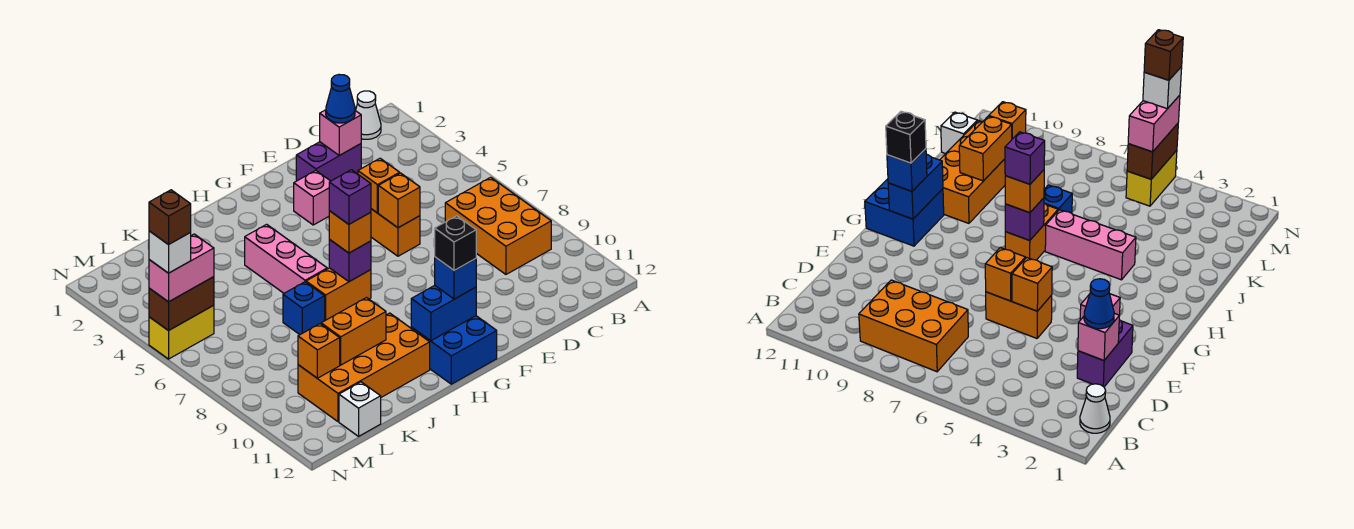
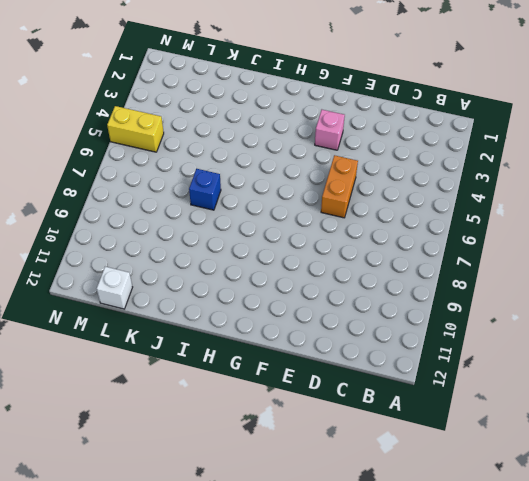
none -> white 1x1 cone [356,91,381,139]
none -> orange 2x3 brick [445,177,551,274]
none -> purple 1x2 brick [296,142,361,181]

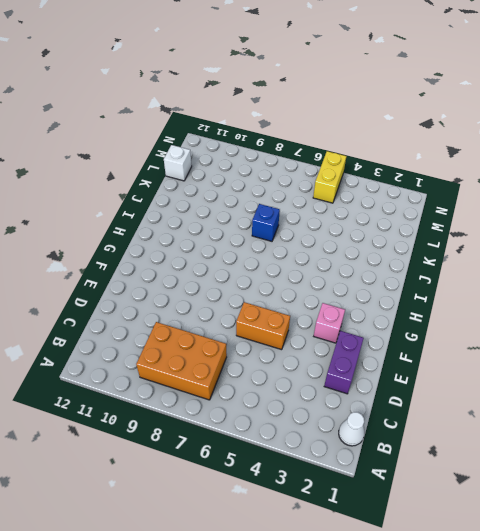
none -> blue 2x2 brick [411,316,497,384]
none -> orange 1x2 brick [306,268,371,320]
none -> pink 1x3 brick [245,224,327,293]

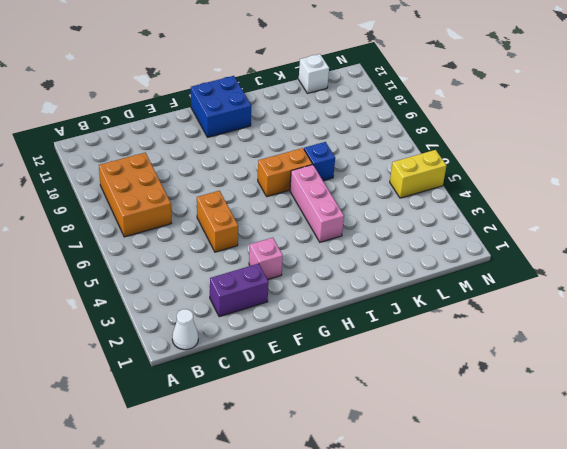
none -> orange 2x4 brick [298,313,430,422]
none -> pink 1x1 brick [320,110,361,155]
none -> orange 1x1 brick [358,158,400,213]

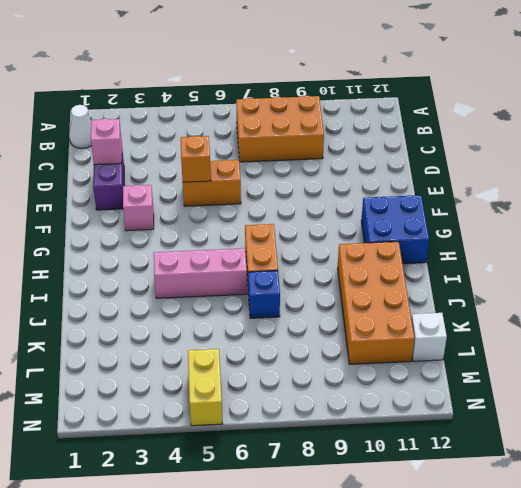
none -> orange 1x1 brick [378,173,420,228]
none -> blue 1x2 brick [411,285,476,341]
none -> purple 1x1 brick [329,239,371,282]

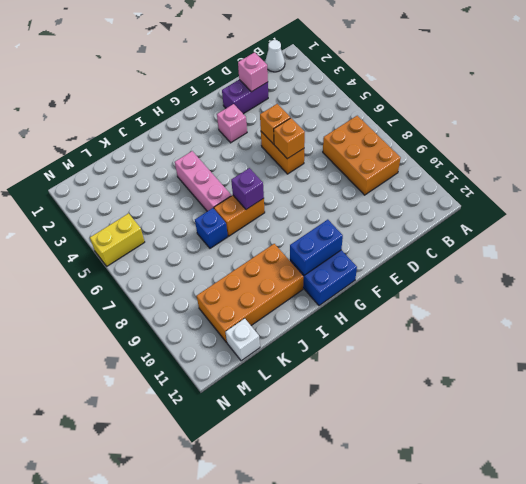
none -> orange 1x2 brick [321,298,386,365]
none -> orange 1x1 brick [298,324,340,378]
none -> brown 1x2 brick [149,277,214,331]

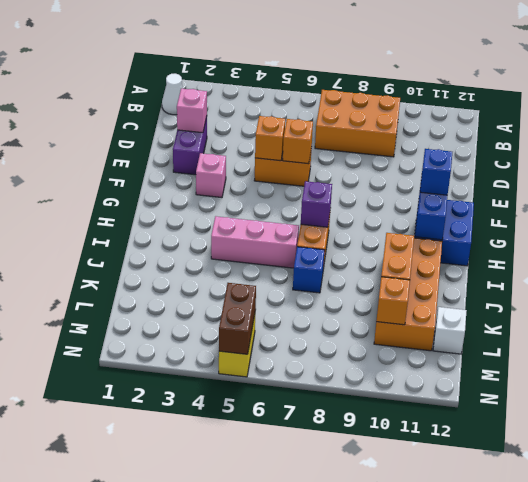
none -> blue 1x1 cone [326,75,355,123]
none -> orange 1x1 brick [329,211,371,253]
none -> pink 1x2 brick [149,234,214,302]

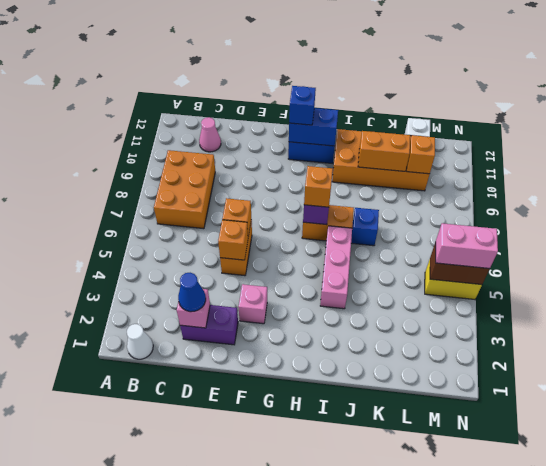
pink 1x1 cone [199,117,221,152] -> none
none -> black 1x1 brick [435,216,476,270]
none -> purple 1x1 brick [329,170,371,224]
none -> white 1x1 brick [149,231,191,273]

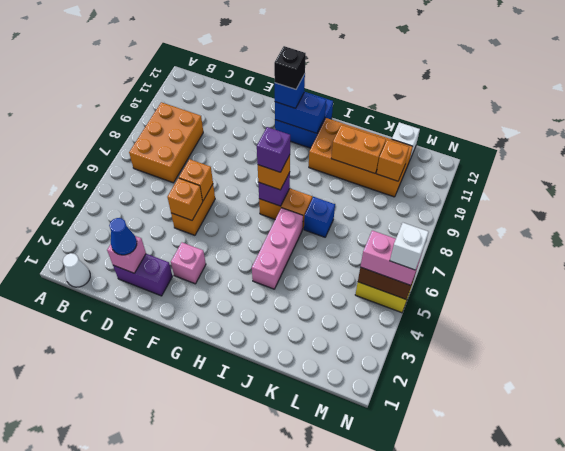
none -> brown 1x1 brick [149,190,191,245]

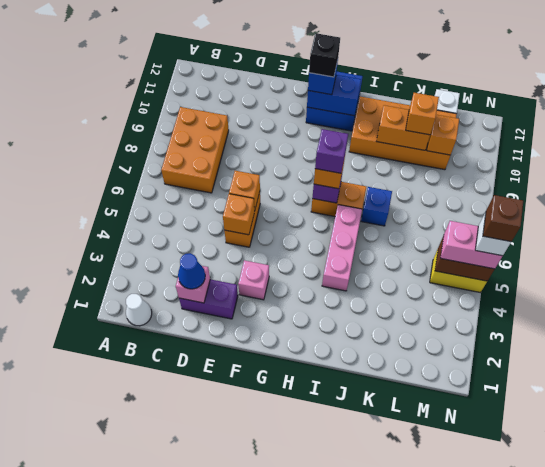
orange 1x1 brick [406,93,439,135] -> none

